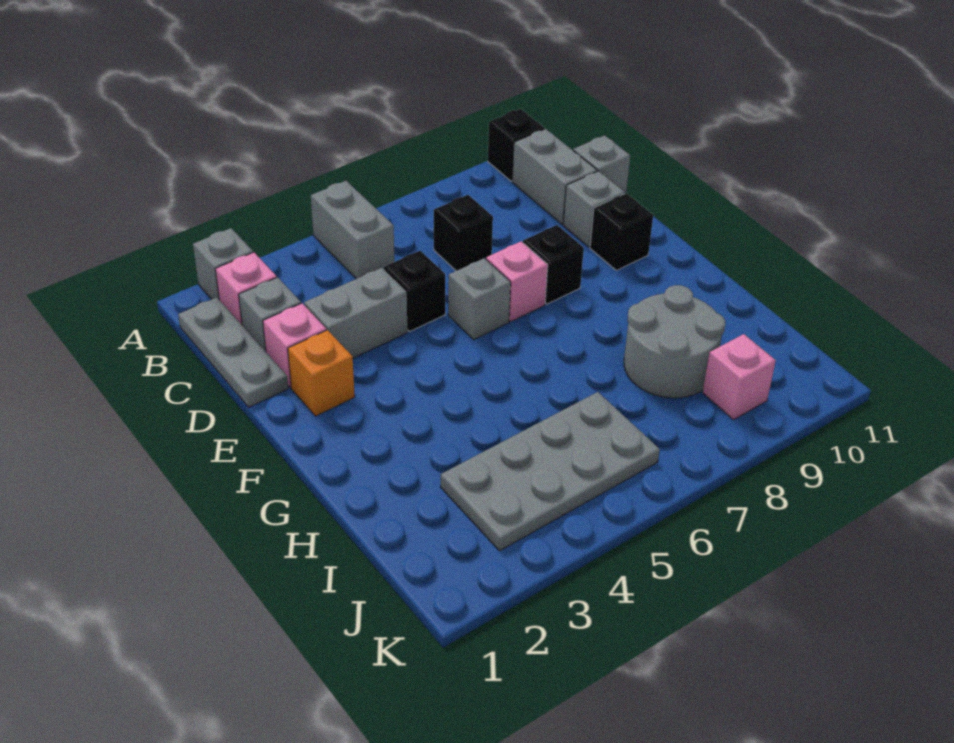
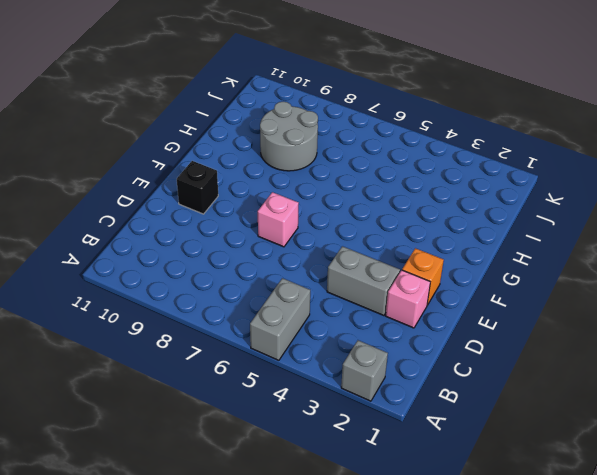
none -> black 1x1 brick [488,109,545,181]
none -> grey 1x3 plate [178,297,288,407]
none -> pink 1x1 brick [215,252,277,325]

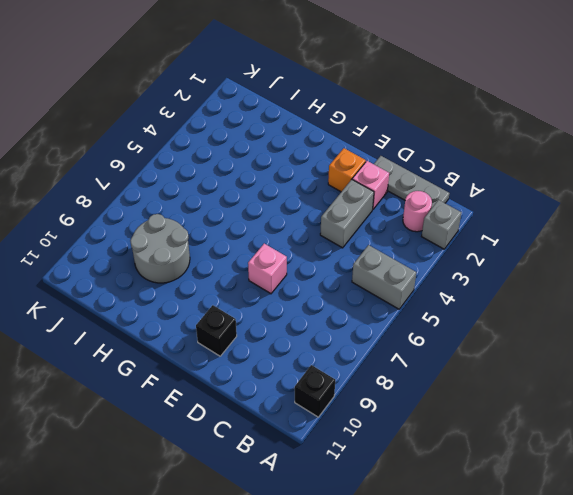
pink 1x1 round brick [403,191,432,232] -> pink 1x1 brick [215,252,277,325]
none -> grey 1x2 brick [512,129,597,224]
none -> grey 1x1 brick [239,277,301,352]
none -> black 1x1 brick [434,195,493,271]

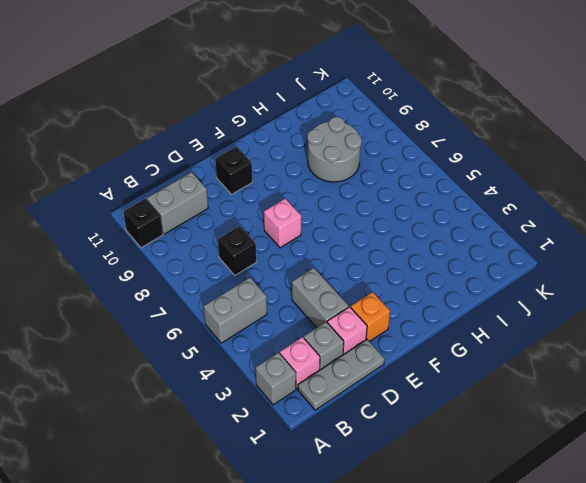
none -> grey 1x1 brick [573,135,630,193]
none -> black 1x1 brick [384,251,445,332]
none -> grey 1x1 brick [563,171,625,247]

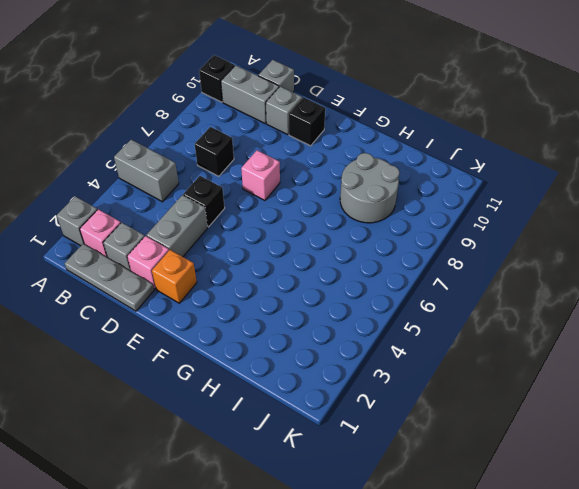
none -> grey 1x1 brick [448,258,511,339]
none -> black 1x1 brick [523,225,584,304]
none -> grey 2x4 plate [441,392,660,551]

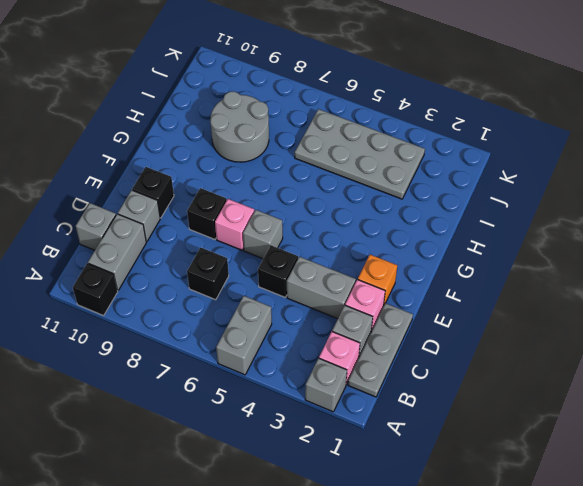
none -> pink 1x1 brick [703,334,776,420]

